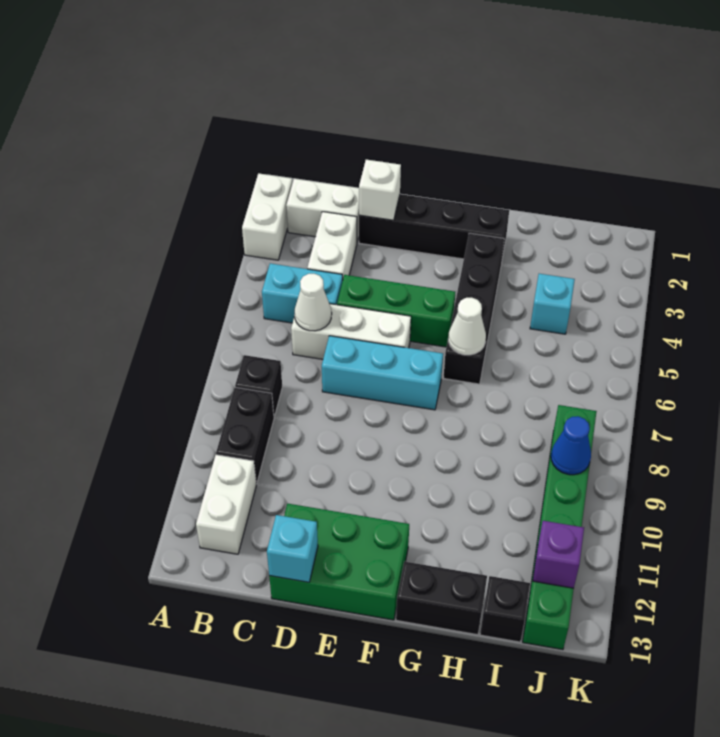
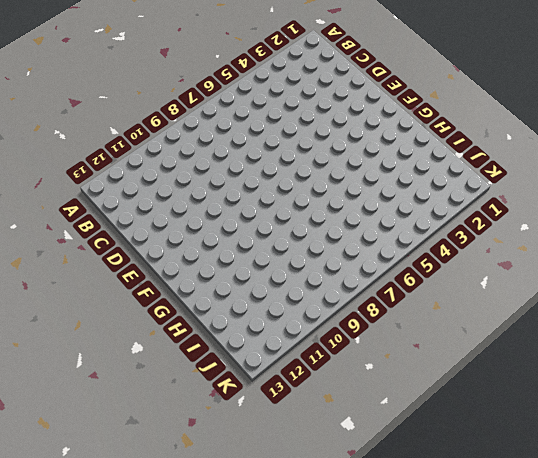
none -> white 1x2 brick [242,173,292,260]
none -> white 1x2 brick [286,179,359,242]
none -> cyan 1x2 brick [262,263,343,323]

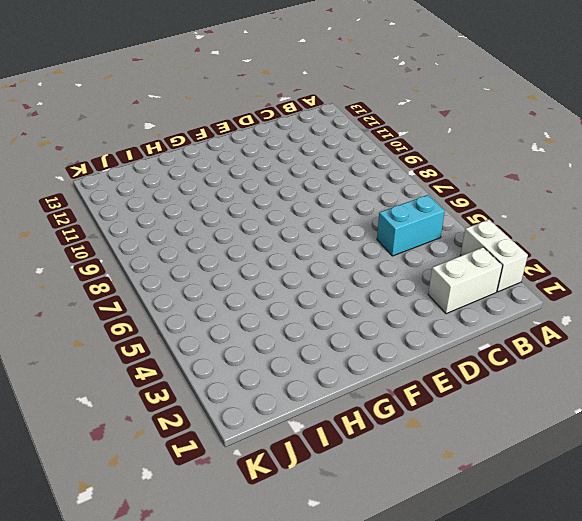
none -> black 1x1 brick [235,355,282,417]
none -> black 1x2 brick [216,387,274,484]
none -> white 1x2 brick [196,455,256,554]

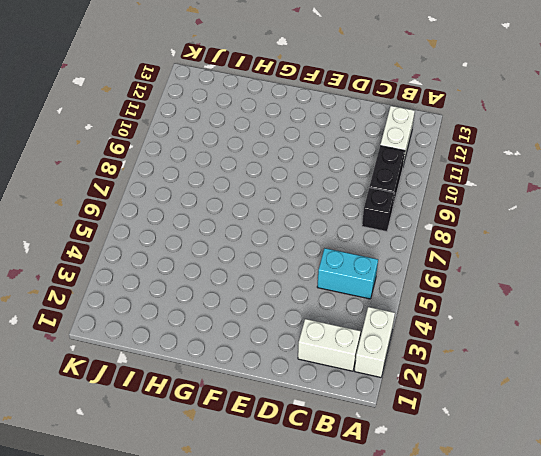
none -> white 1x2 brick [307,212,357,278]
none -> white 1x3 brick [291,304,411,359]
none -> black 1x4 brick [359,194,509,259]

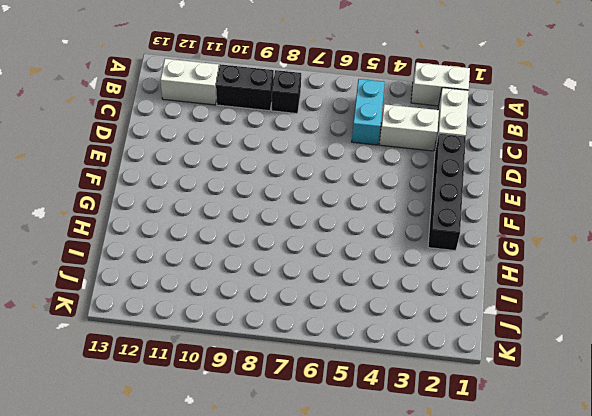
none -> white 1x3 brick [291,304,411,359]
none -> green 1x3 brick [337,275,455,347]
none -> cyan 1x3 brick [322,336,443,410]

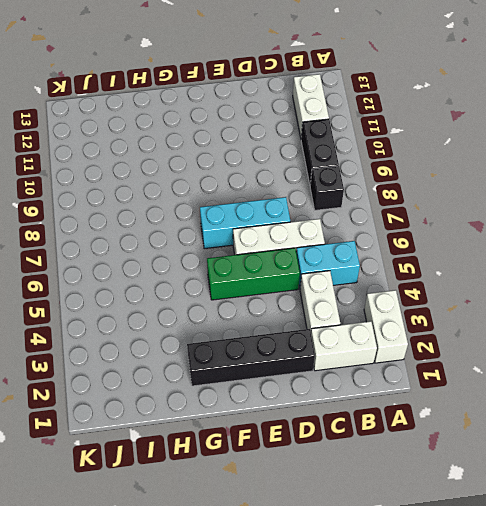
none -> green 2x3 brick [269,504,409,620]
none -> black 1x4 brick [444,233,504,384]
none -> black 1x2 brick [396,562,487,635]

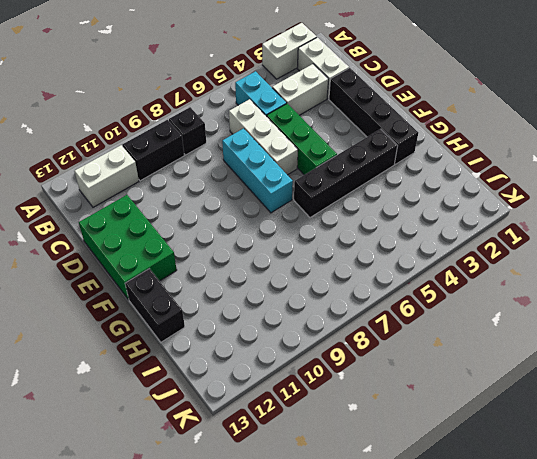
none -> cyan 1x1 brick [530,274,575,334]
none -> black 1x1 brick [480,576,530,642]
none -> green 1x6 brick [523,405,597,650]

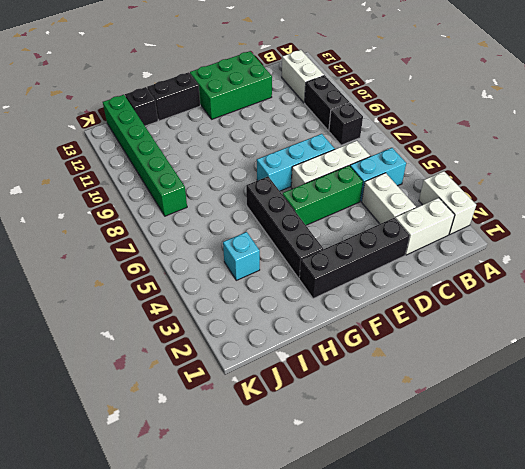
none -> white 1x1 cone [295,274,332,331]
none -> white 1x1 brick [359,160,401,220]
none -> cyan 1x1 brick [267,515,318,582]

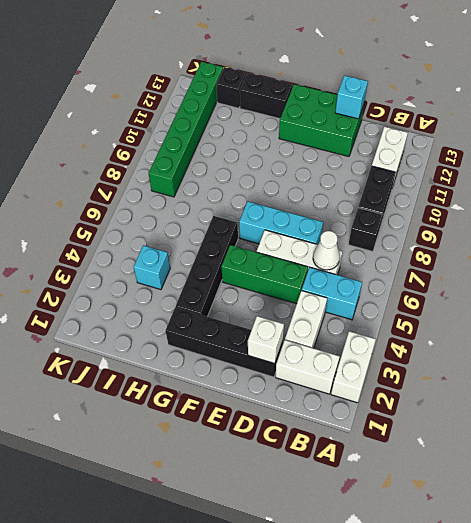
none -> white 1x1 cone [448,298,486,355]
none -> blue 1x1 cone [551,416,591,475]
none -> purple 1x1 brick [533,521,584,588]

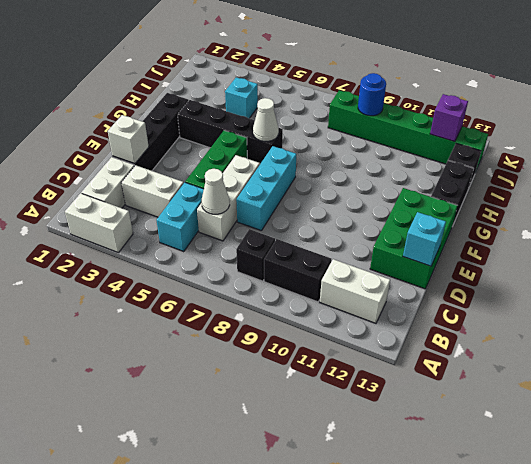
blue 1x1 round brick [358,73,386,116] -> blue 1x1 cone [551,416,591,475]

